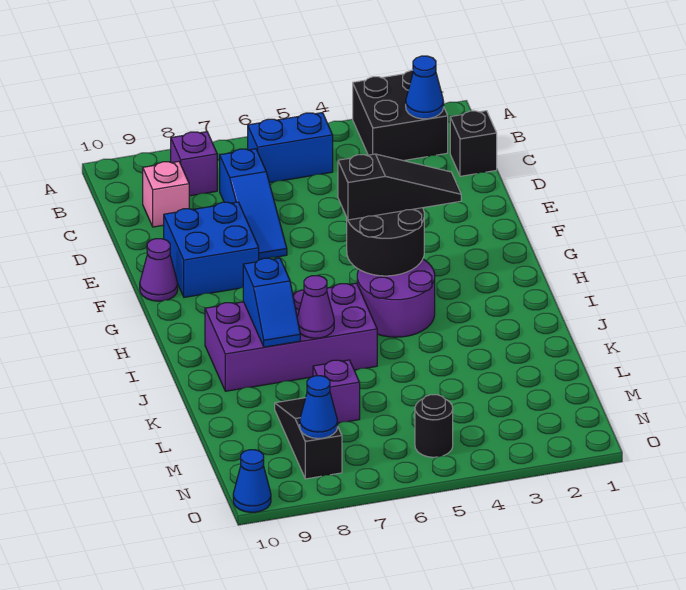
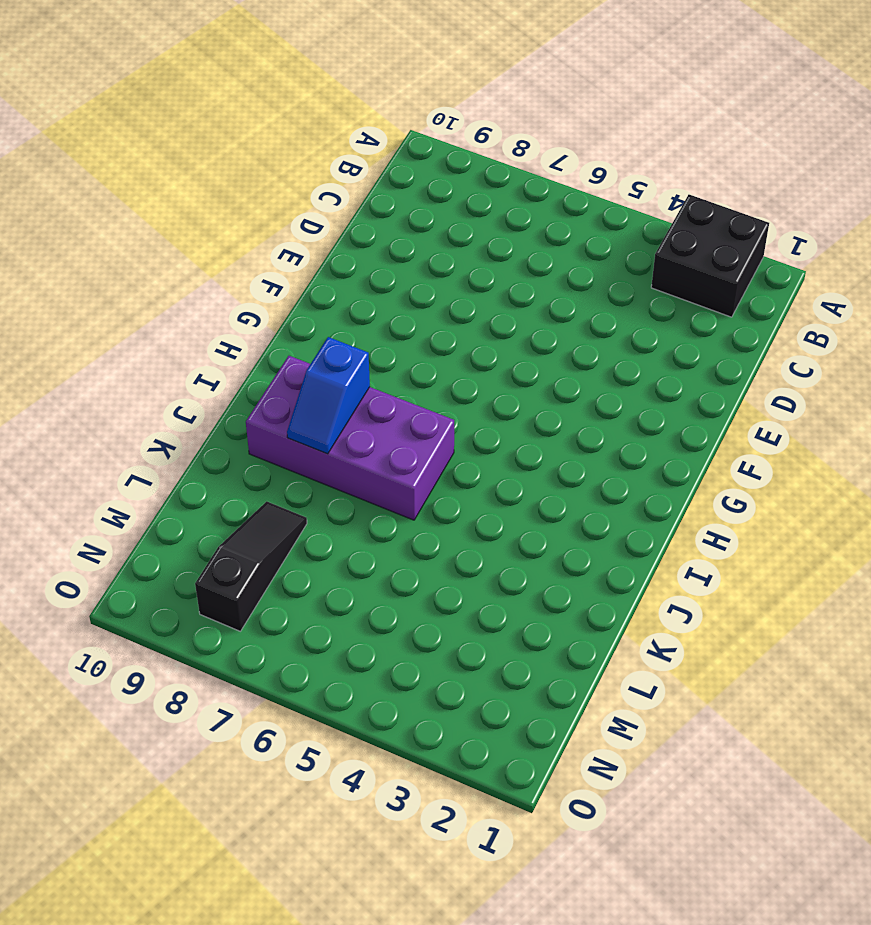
none -> blue 1x2 brick [248,113,333,183]
none -> purple 1x1 brick [171,132,217,196]
none -> black 1x1 brick [450,111,497,176]

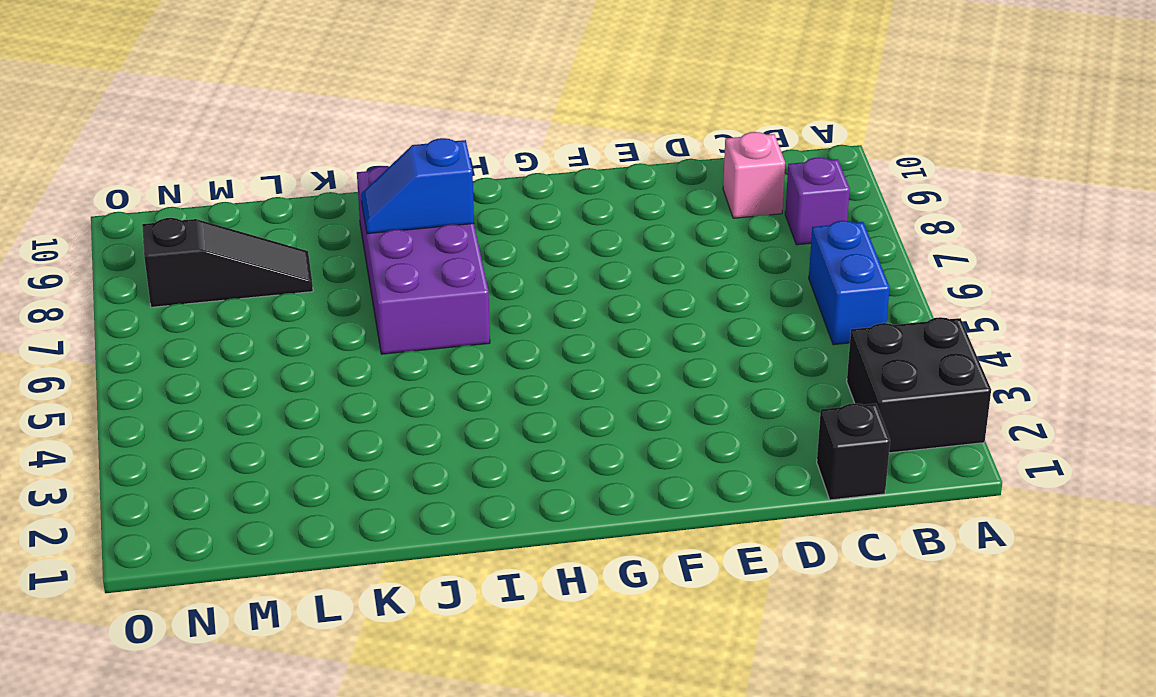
none -> blue 1x3 slope [220,149,287,260]
none -> blue 2x2 brick [164,202,259,297]
none -> purple 1x1 cone [140,239,178,301]

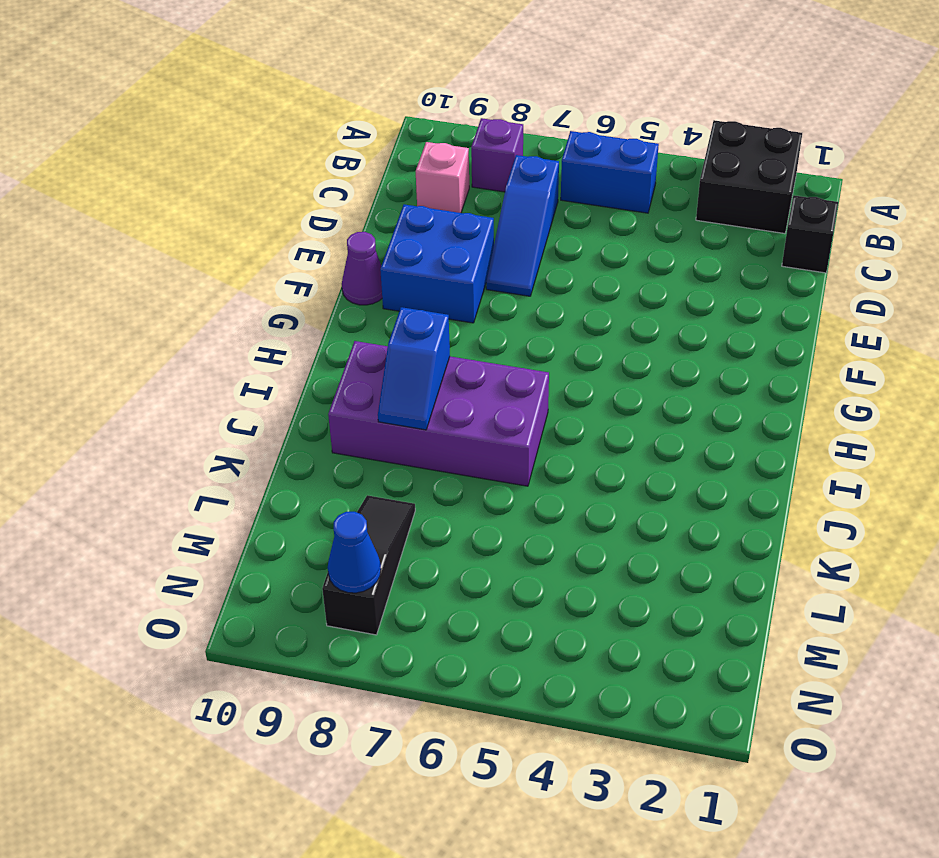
none -> purple 2x2 round brick [357,259,435,337]
none -> purple 1x1 brick [313,360,360,423]
none -> black 1x1 round brick [415,395,453,457]

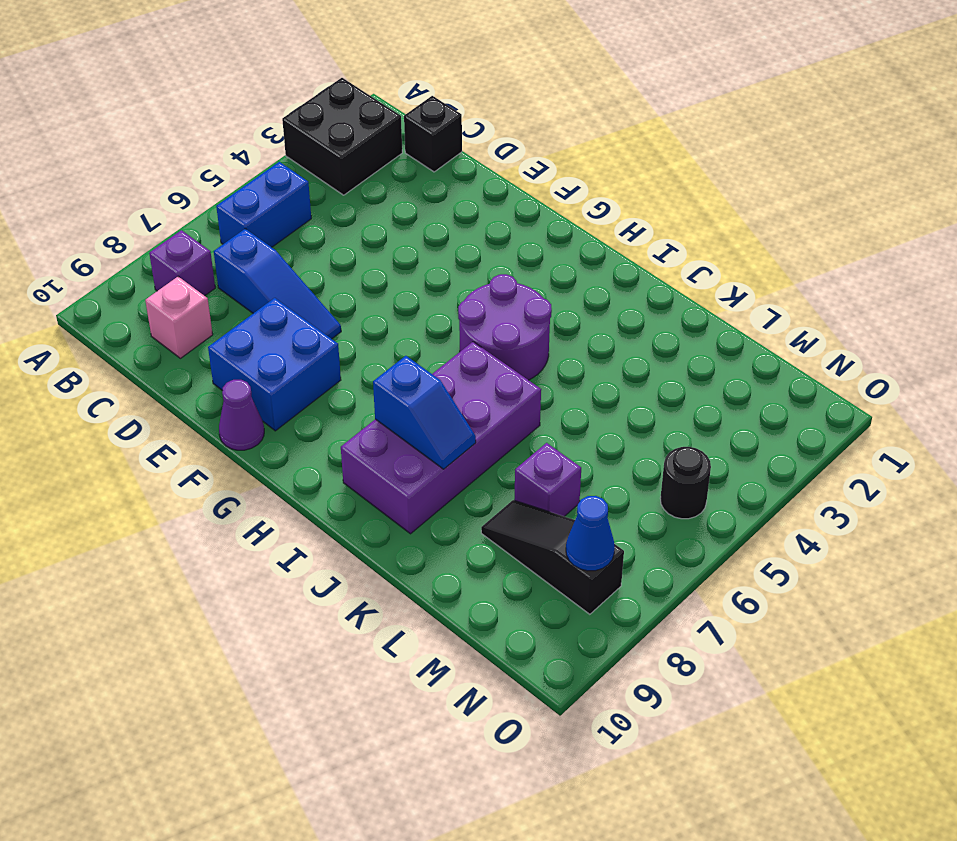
none -> blue 1x1 cone [233,450,271,512]
none -> blue 1x1 cone [406,56,444,119]
none -> black 2x2 round brick [347,208,424,276]

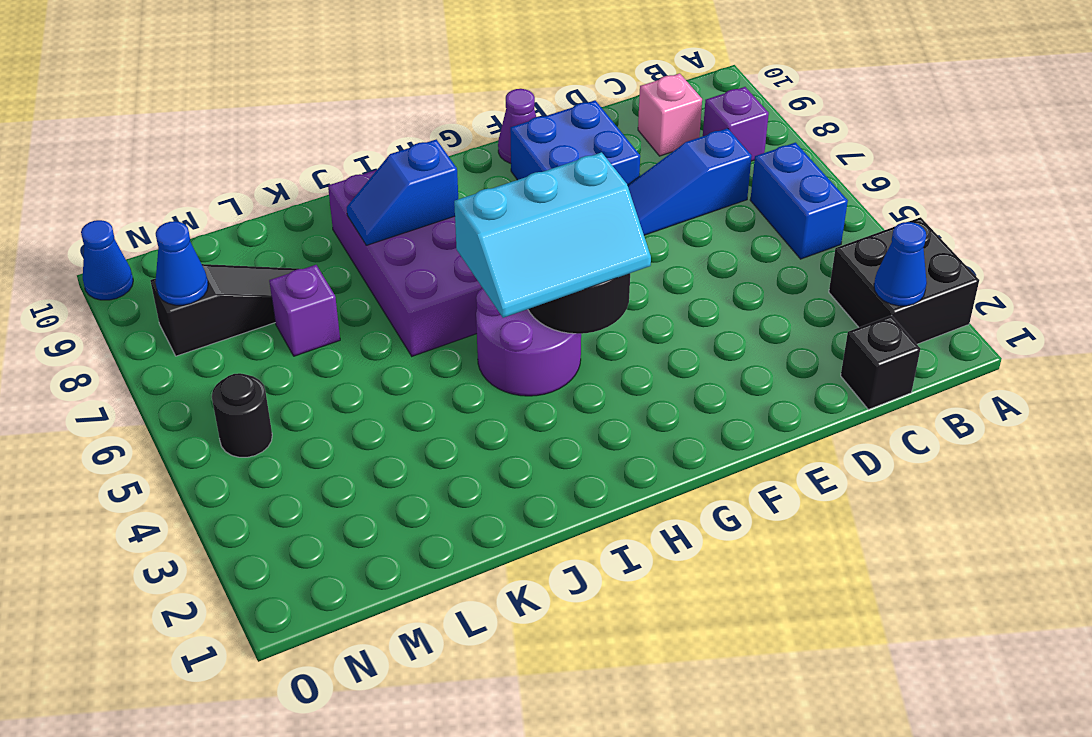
cyan 2x3 slope [454,152,651,318] -> black 1x3 slope [338,154,461,220]
none -> purple 1x1 cone [297,276,334,338]

